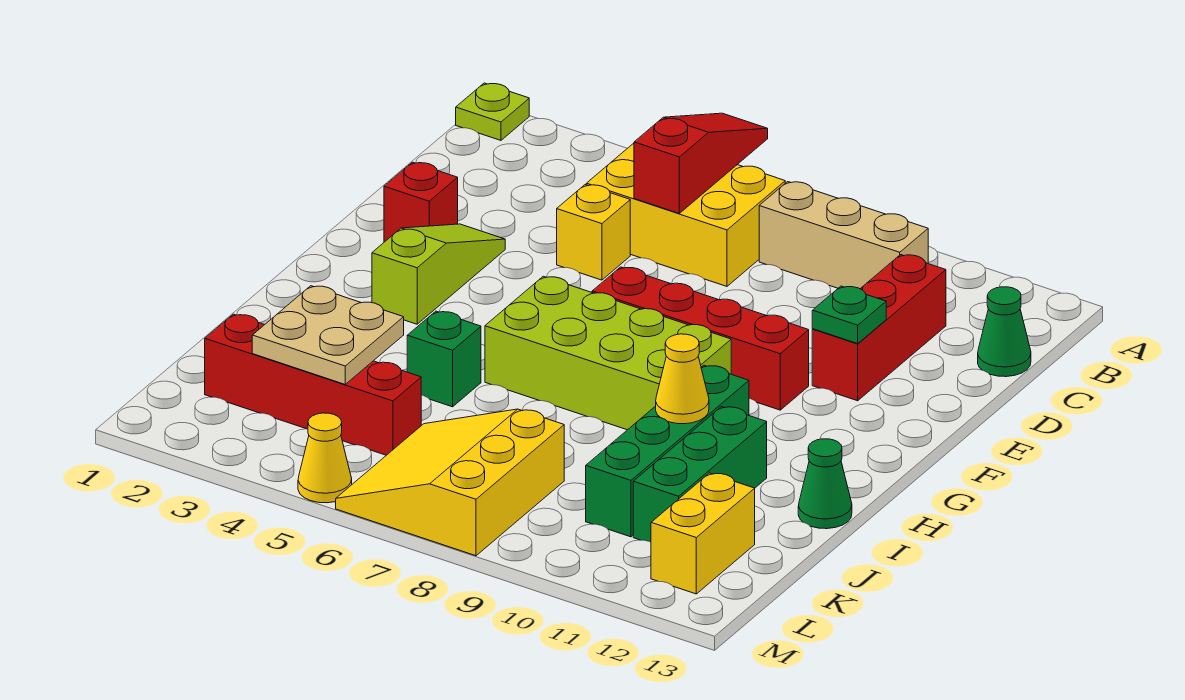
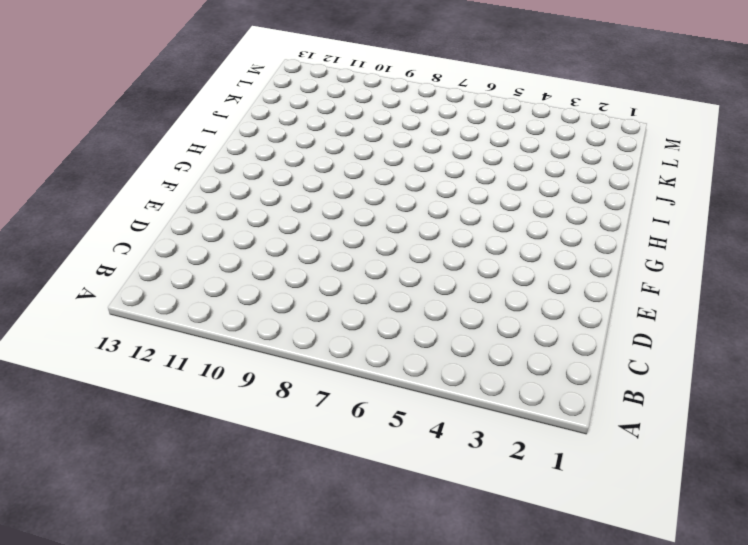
none -> lime 1x1 plate [456,83,529,140]
none -> yellow 2x3 brick [586,143,785,286]
none -> tan 1x3 brick [759,182,928,289]

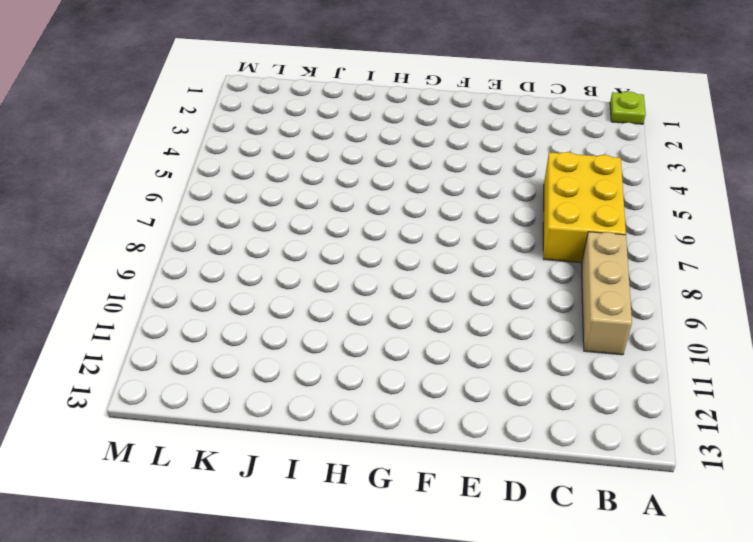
none -> red 1x3 brick [812,255,946,401]
none -> green 1x1 cone [978,287,1031,377]
none -> yellow 1x1 brick [557,185,630,280]

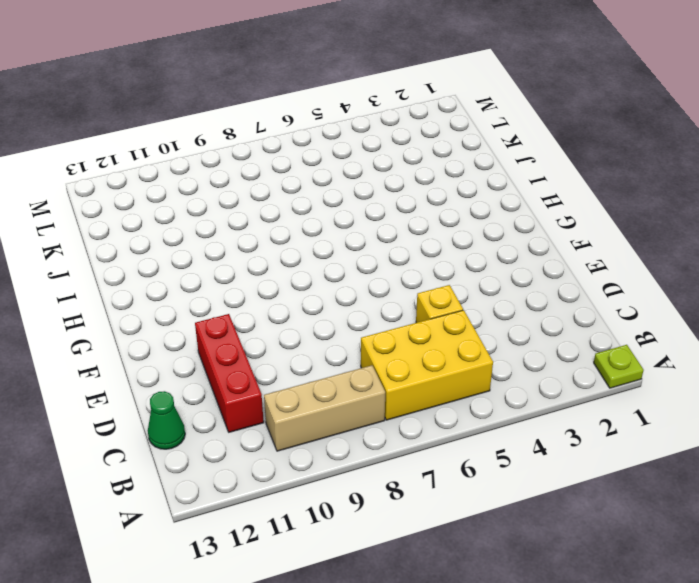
none -> red 1x1 brick [384,162,458,242]
none -> lime 1x3 slope [372,224,505,324]
none -> red 1x4 brick [592,267,809,410]

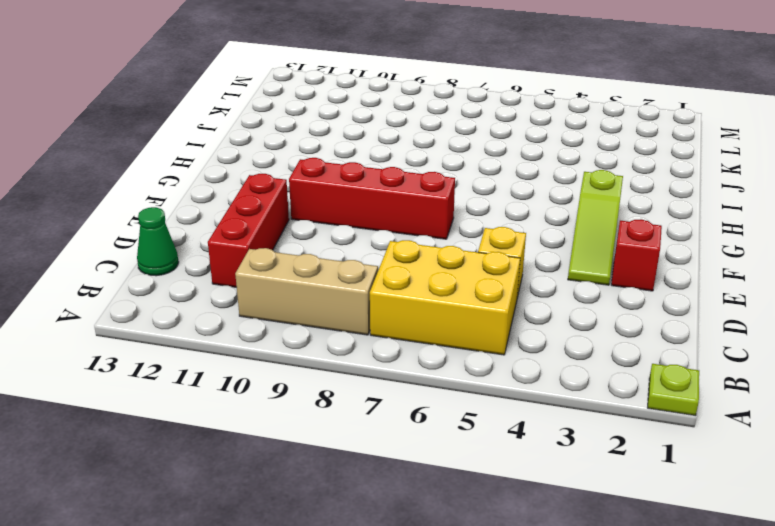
none -> lime 2x4 brick [485,276,731,430]
none -> green 1x4 brick [586,365,749,537]
none -> green 1x1 brick [407,311,481,407]

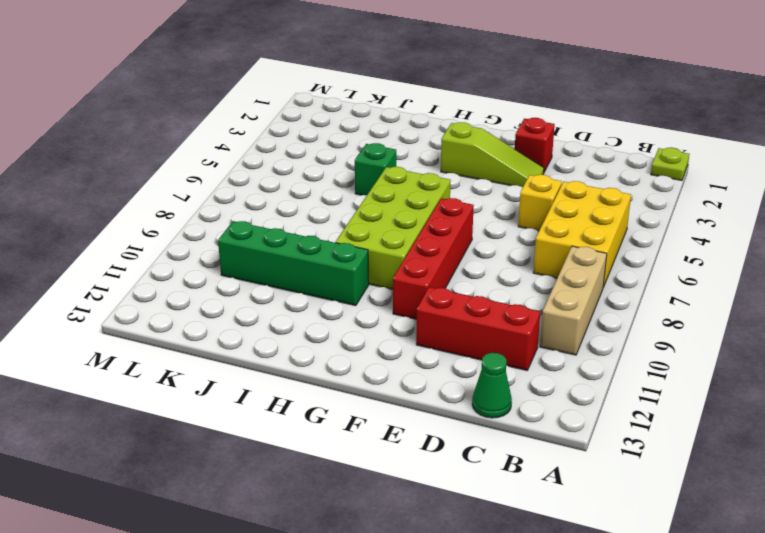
none -> green 1x3 brick [633,407,767,542]
none -> green 1x1 cone [798,439,852,529]
none -> red 1x4 brick [205,314,421,455]

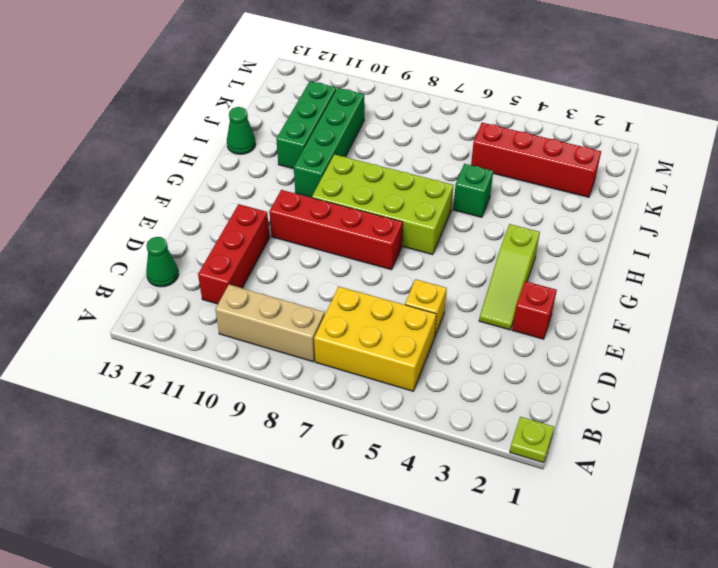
none -> yellow 3x3 slope [336,409,564,556]
none -> yellow 1x2 brick [651,473,755,594]
none -> yellow 1x1 cone [298,413,352,503]

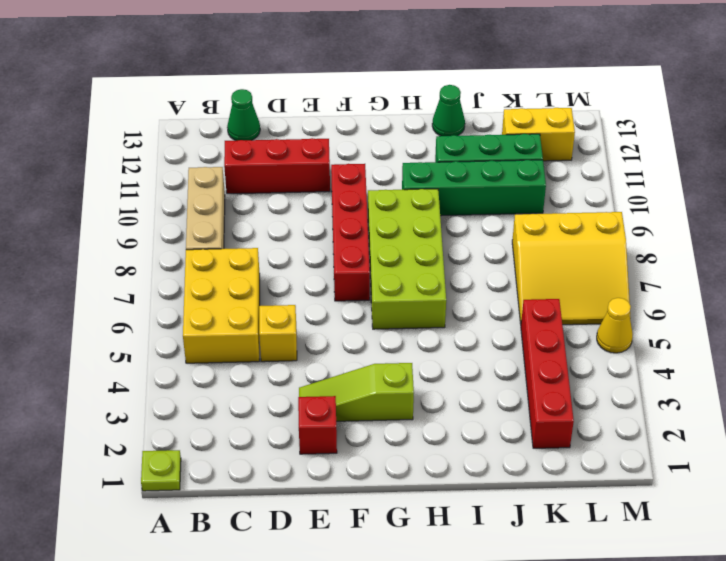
none -> green 1x1 brick [407,311,481,407]
none -> red 1x3 slope [634,113,768,213]
none -> green 1x1 plate [812,286,886,344]

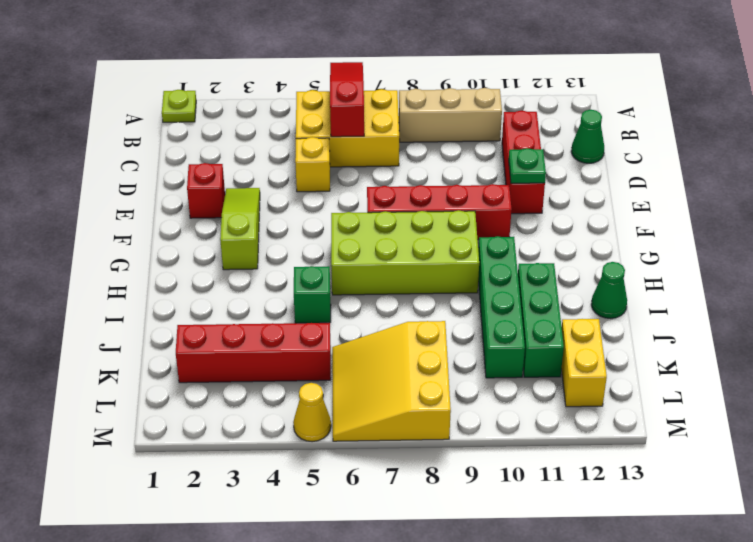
none -> yellow 1x1 cone [656,334,709,424]
none -> tan 2x2 plate [252,286,404,384]

